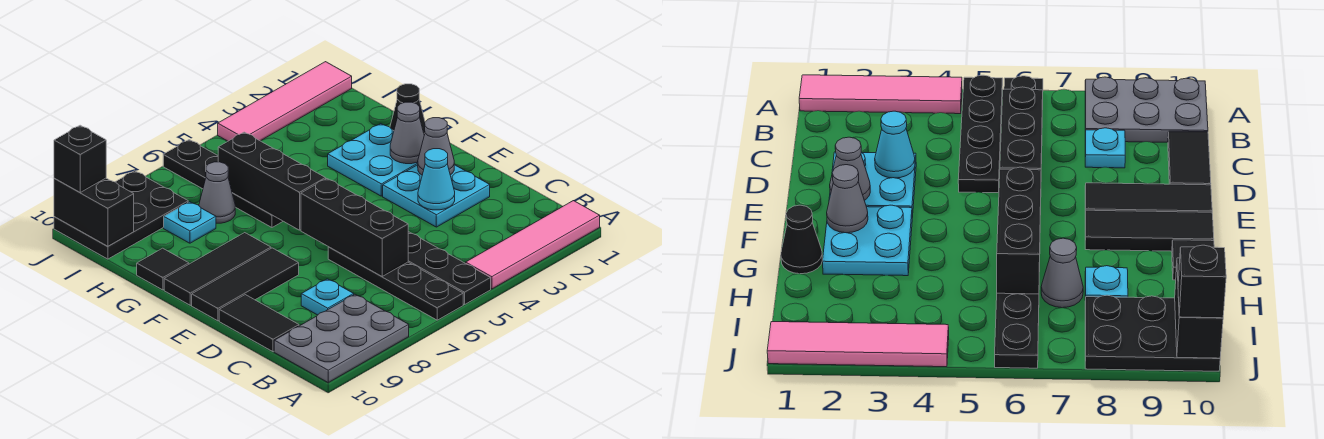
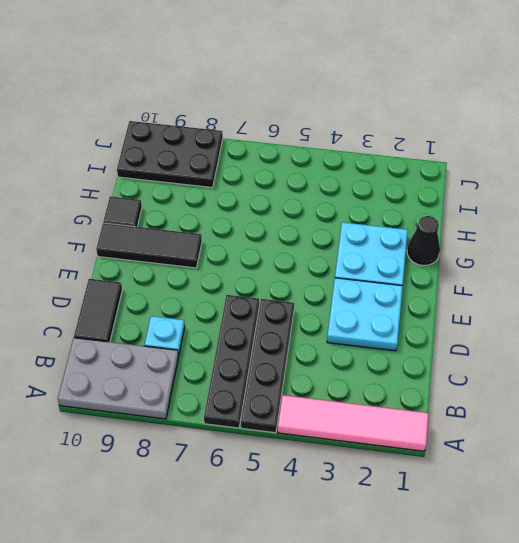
none -> black 1x3 tile [192,248,299,321]
none -> black 1x4 plate [163,140,283,227]
none -> grey 1x1 cone [199,162,235,223]

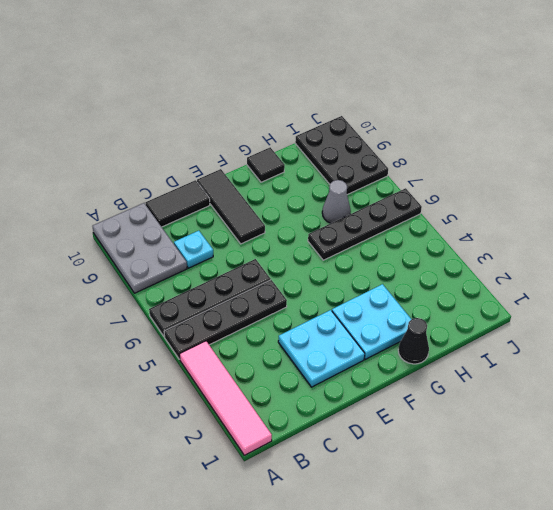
none -> black 1x3 tile [164,233,271,305]
none -> cyan 1x1 plate [164,202,216,243]
none -> pink 1x4 tile [218,62,352,141]

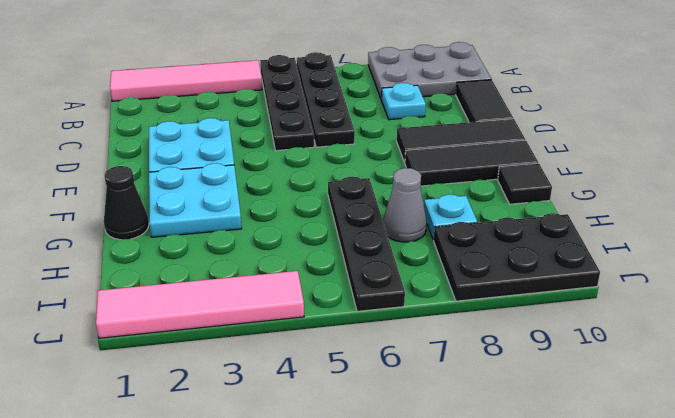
none -> black 1x3 brick [301,179,408,276]
none -> cyan 1x1 cone [418,149,455,210]
none -> grey 1x1 cone [418,118,454,175]

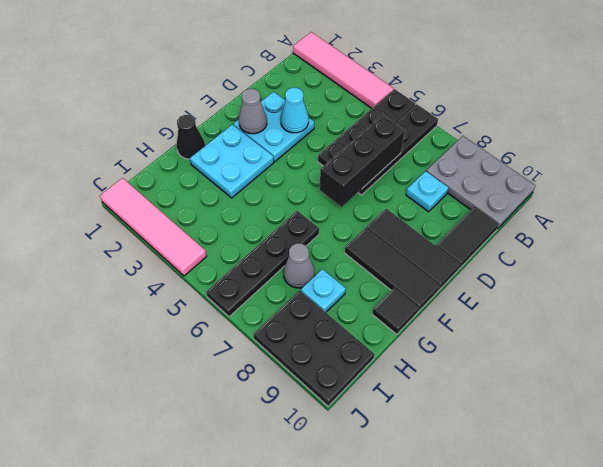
none -> grey 1x1 cone [390,102,424,164]
none -> black 1x3 brick [218,132,326,230]
none -> black 1x2 brick [54,178,134,246]

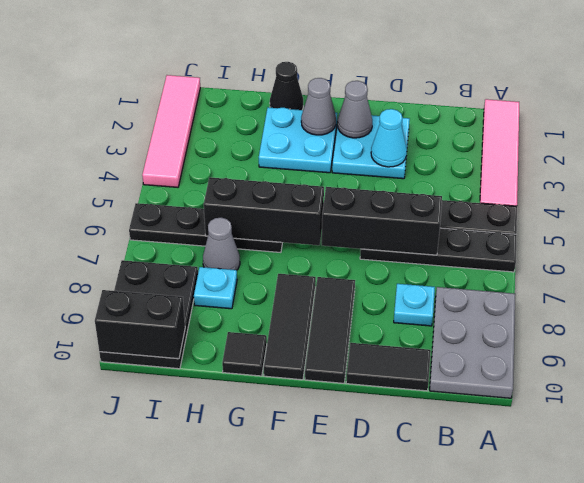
none -> black 1x1 brick [54,125,106,192]

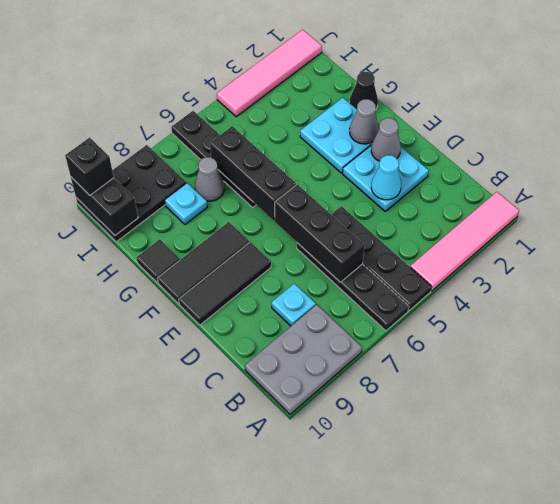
none -> black 1x2 tile [219,295,299,352]

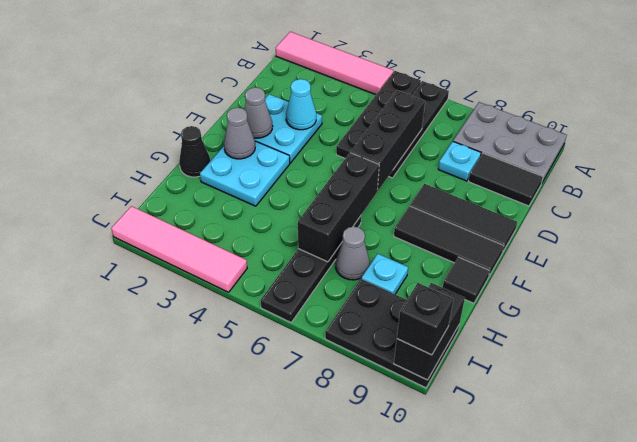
black 1x2 tile [468,153,543,206] -> black 1x2 tile turned to [219,295,299,352]

